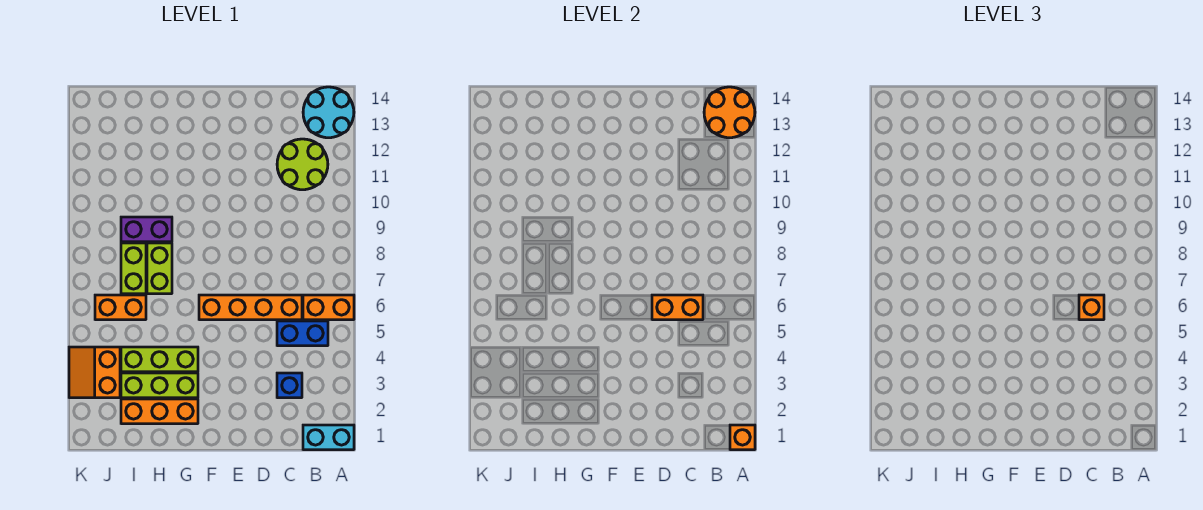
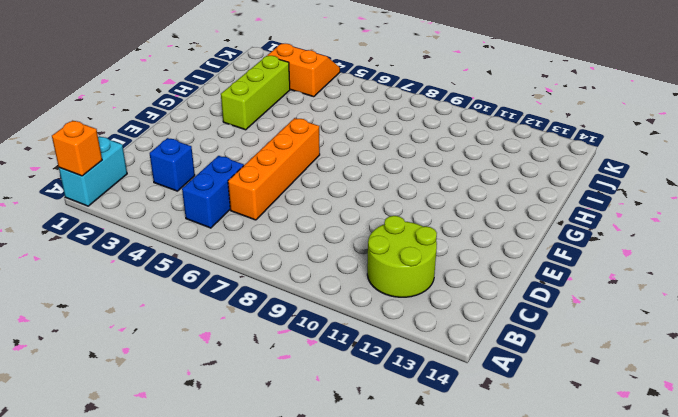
none -> orange 1x2 brick [303,295,354,320]
none -> cyan 2x2 round brick [303,87,354,138]
none -> orange 1x3 brick [121,399,198,424]

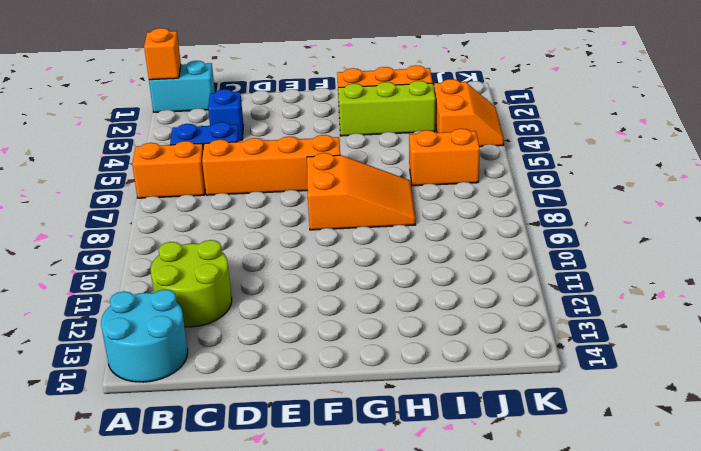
orange 2x3 slope [307,153,416,230] -> lime 1x2 brick [147,243,172,294]
none -> lime 1x3 brick [121,347,198,372]
none -> purple 1x2 brick [121,217,172,242]
none -> lime 1x2 brick [121,243,146,294]

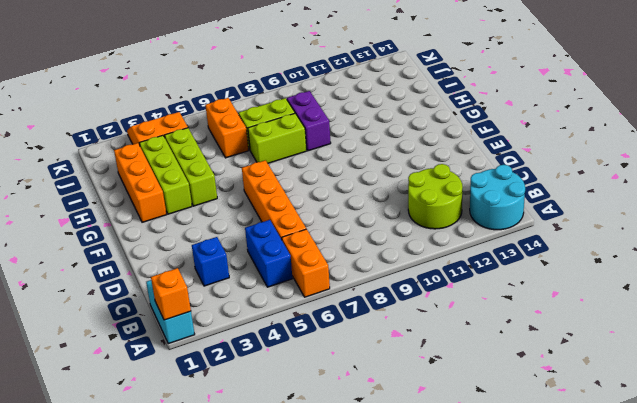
none -> orange 2x2 round brick [704,87,755,138]
none -> orange 1x2 brick [652,295,703,320]
none -> orange 1x1 brick [1079,295,1104,320]

